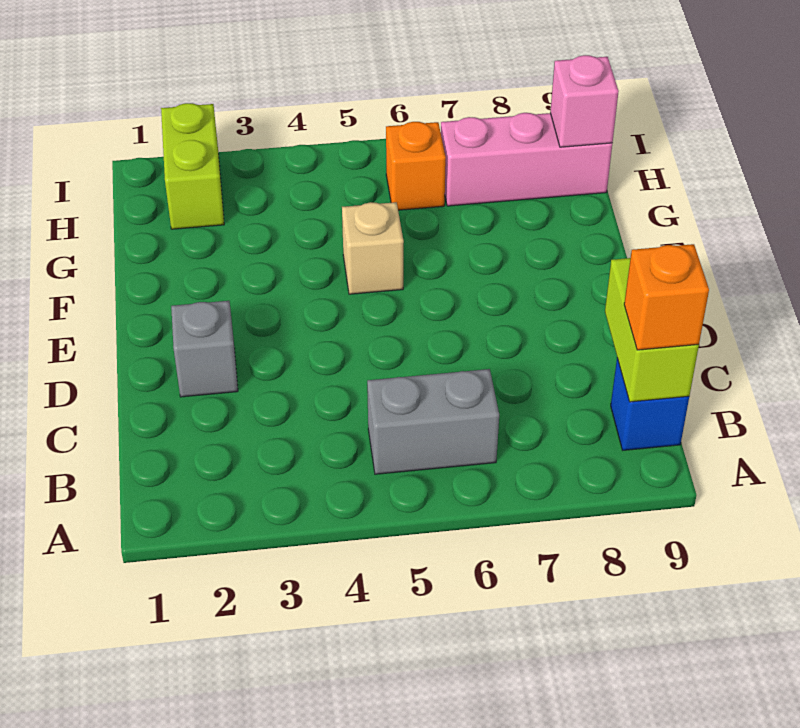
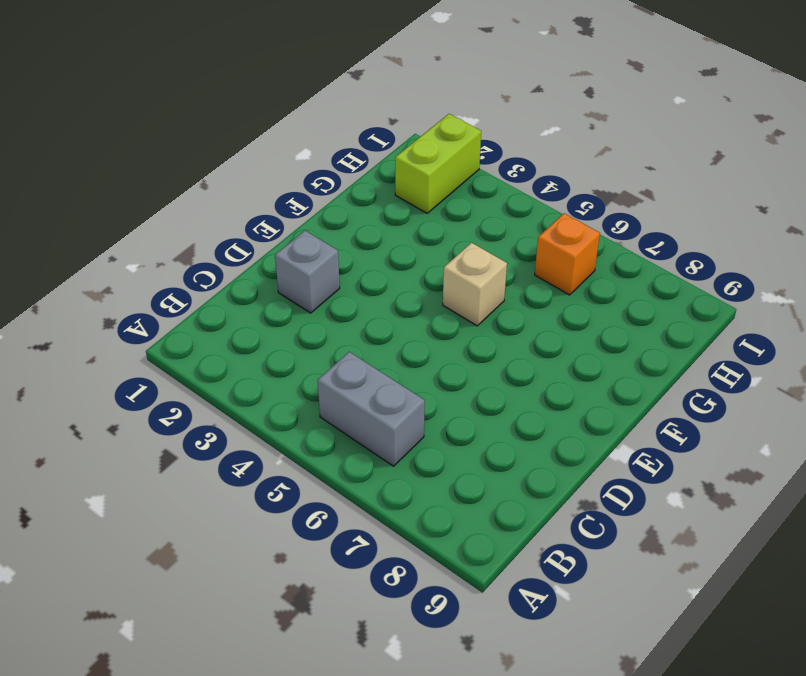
none -> blue 1x1 brick [611,358,689,450]
none -> pink 1x3 brick [441,113,612,206]

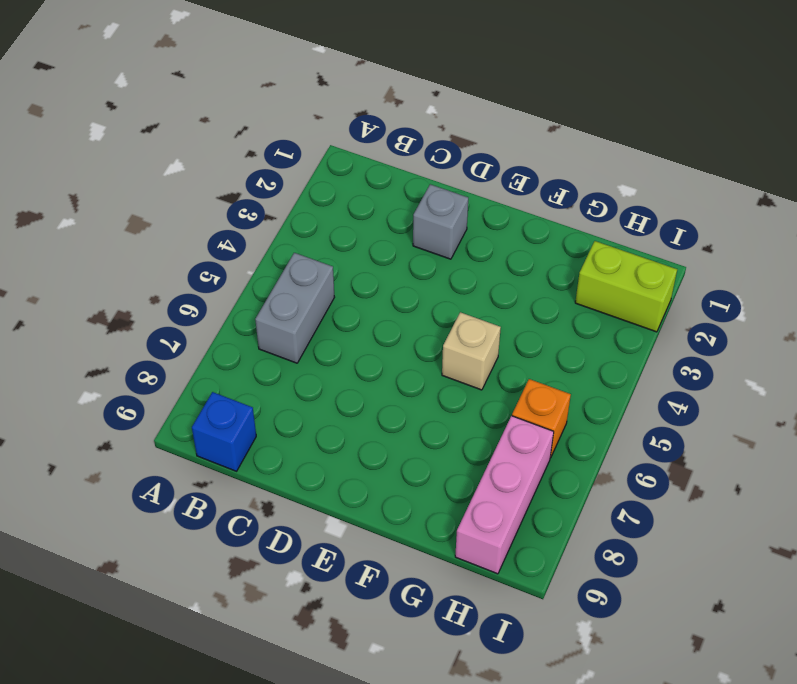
none -> lime 1x2 brick [605,258,699,402]
none -> pink 1x1 brick [550,55,619,147]

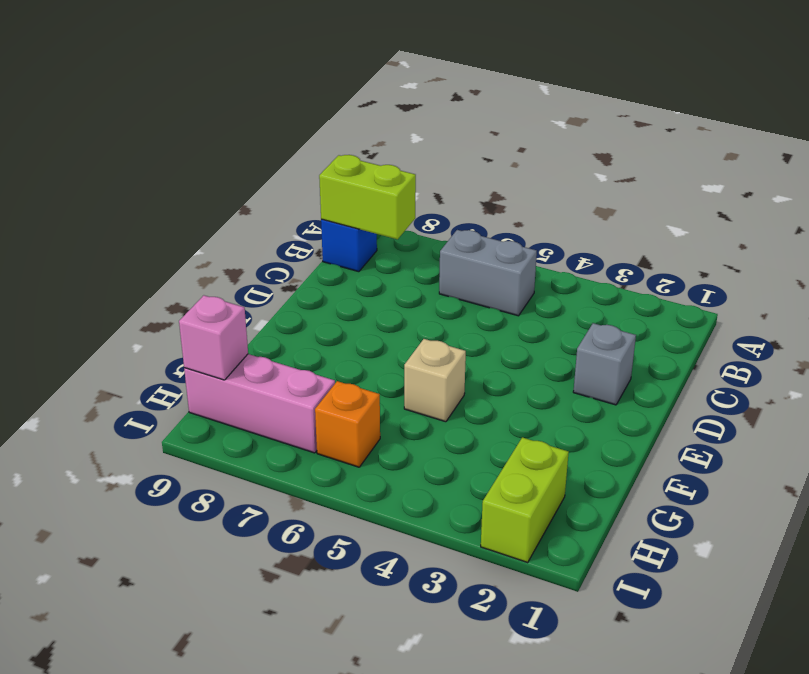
lime 1x2 brick [319,155,416,239] -> lime 1x2 brick turned to [605,258,699,402]
none -> orange 1x1 brick [624,244,709,350]

